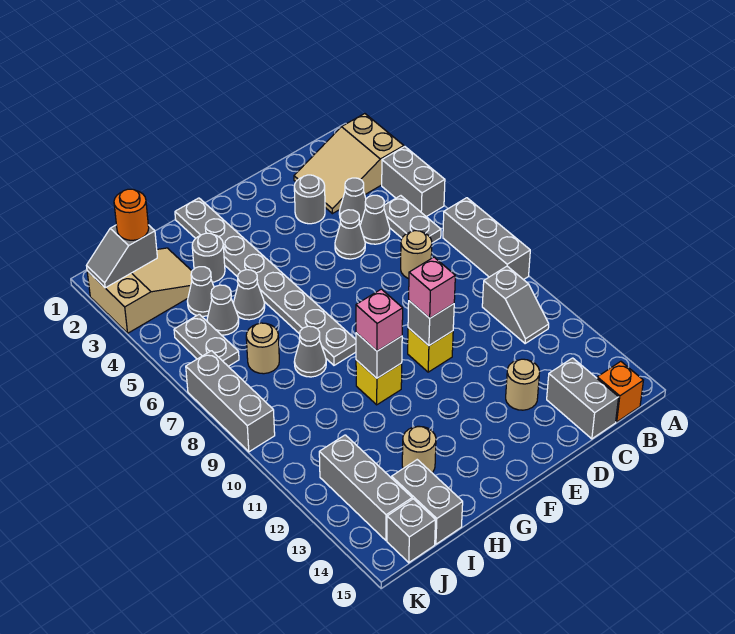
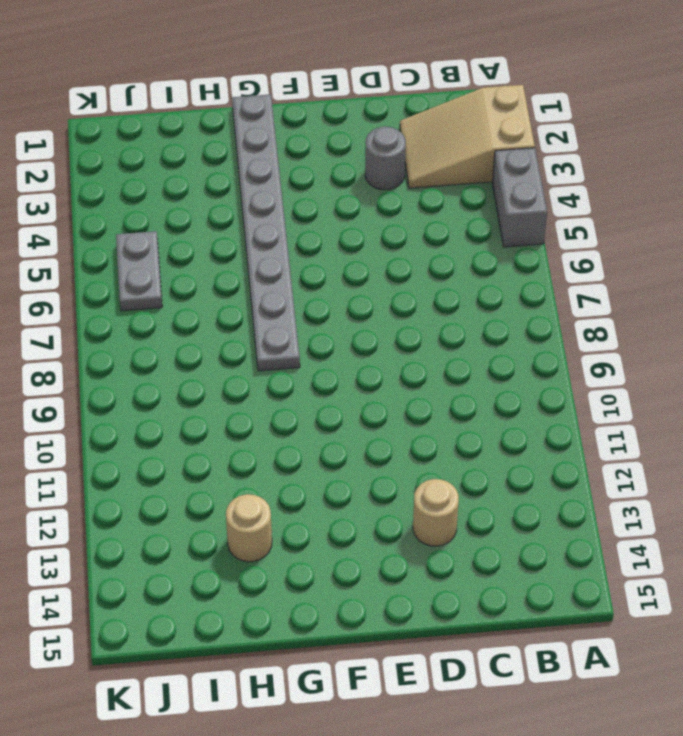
none -> grey 1x3 brick [443,198,530,280]
none -> grey 1x2 plate [384,196,441,243]
none -> grey 1x2 slope [482,266,549,344]
none -> orange 1x1 brick [597,361,643,422]

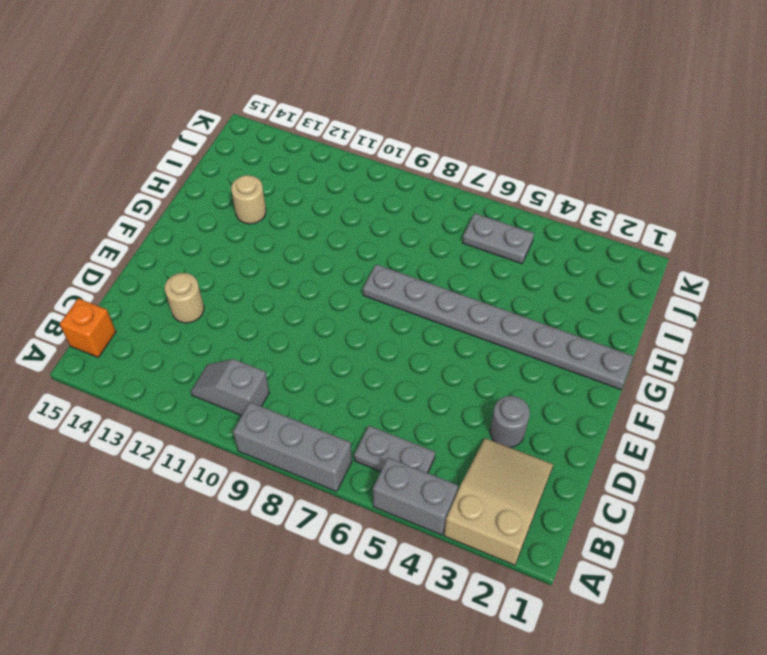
none -> grey 1x1 cone [339,178,366,225]
none -> grey 1x1 cone [360,195,390,244]
none -> tan 1x1 round brick [401,231,432,279]
none -> grey 1x2 brick [547,358,619,439]

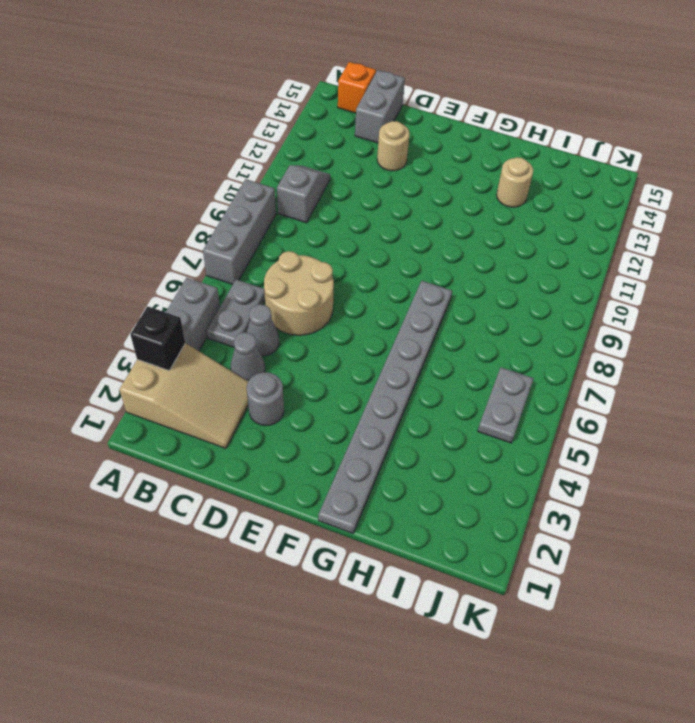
black 1x1 brick [130,306,185,370] -> none
tan 2x2 round brick [264,251,334,335] -> tan 1x1 round brick [401,231,432,279]
none -> grey 1x1 cone [335,210,365,259]
none -> yellow 1x1 brick [408,328,453,372]
none -> yellow 1x1 brick [356,360,402,405]
none -> grey 1x1 round brick [192,233,225,282]

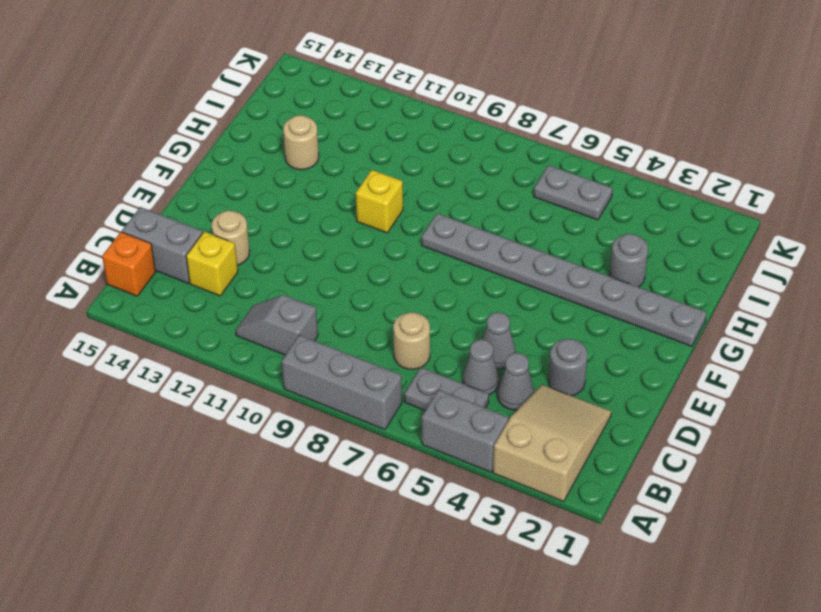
yellow 1x1 brick [186,232,238,296] -> yellow 1x1 brick moved to [408,328,453,372]
none -> grey 1x1 cone [233,270,265,320]
none -> grey 1x1 cone [294,326,326,377]
none -> tan 2x3 slope [87,248,192,333]
none -> grey 1x1 cone [187,267,214,316]

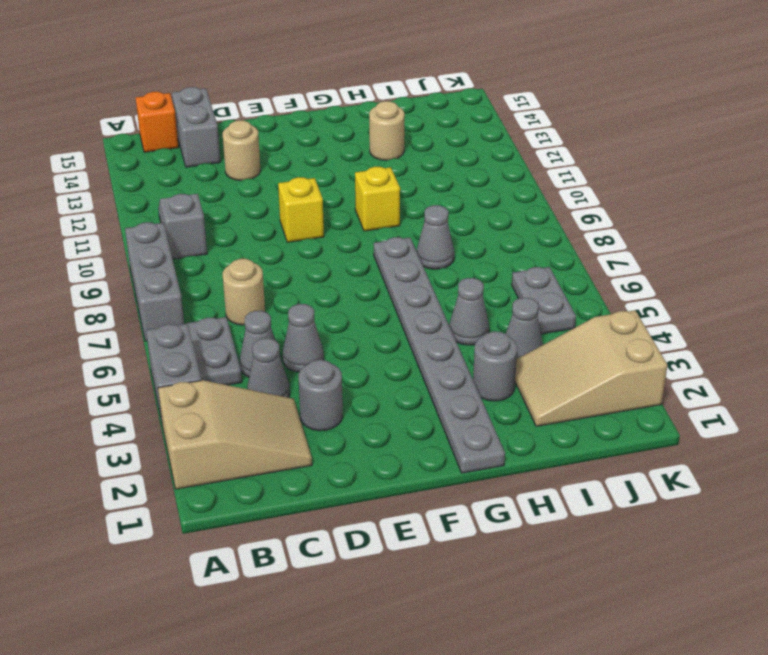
none -> grey 1x1 cone [207,285,239,335]
none -> tan 1x1 round brick [246,323,279,374]
none -> grey 1x2 brick [392,460,463,544]
none -> grey 1x3 brick [319,435,412,540]

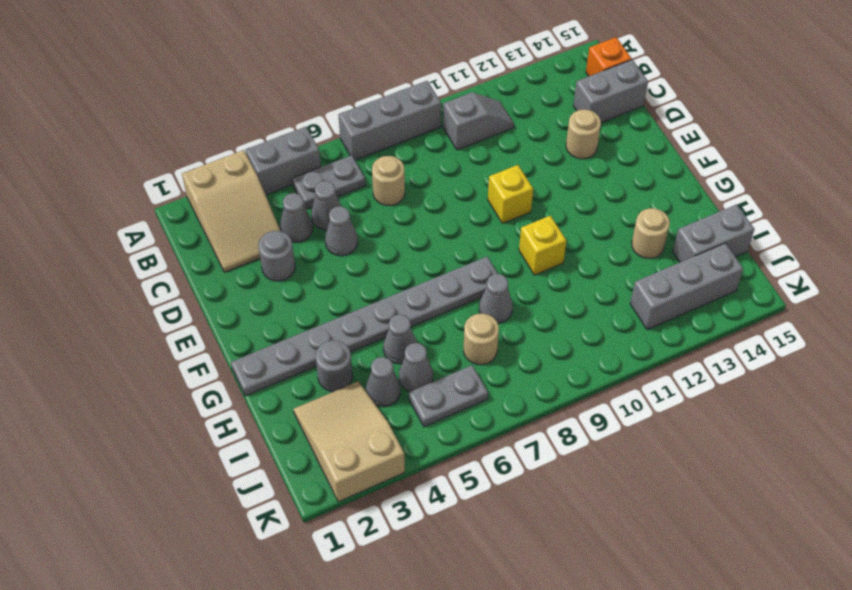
none -> grey 1x1 brick [387,499,436,563]
none -> grey 1x3 brick [186,351,275,452]
none -> grey 1x1 brick [408,301,454,346]
none -> grey 1x1 brick [356,333,402,378]

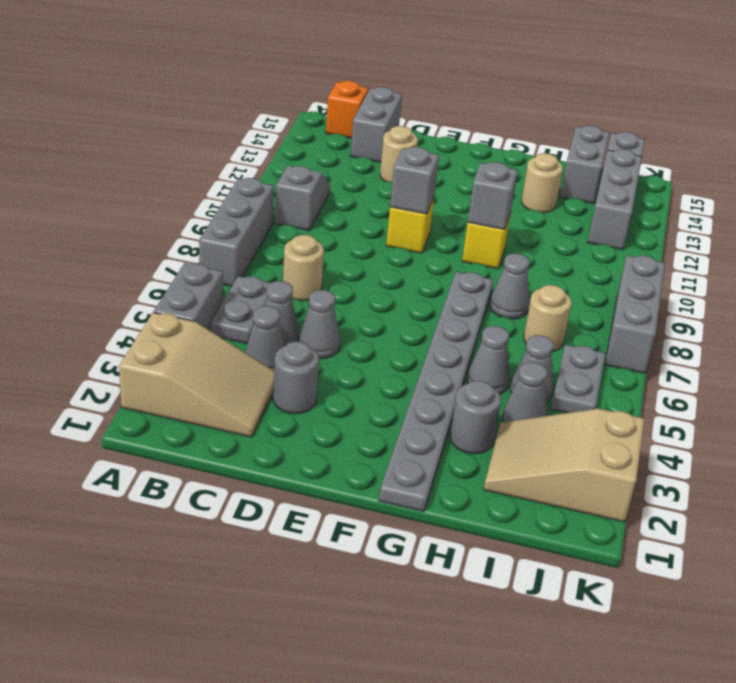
none -> grey 1x2 slope [87,225,157,288]
none -> pink 1x1 brick [409,257,455,318]
none -> pink 1x1 brick [356,289,403,351]
none -> orange 1x1 round brick [114,189,149,240]

